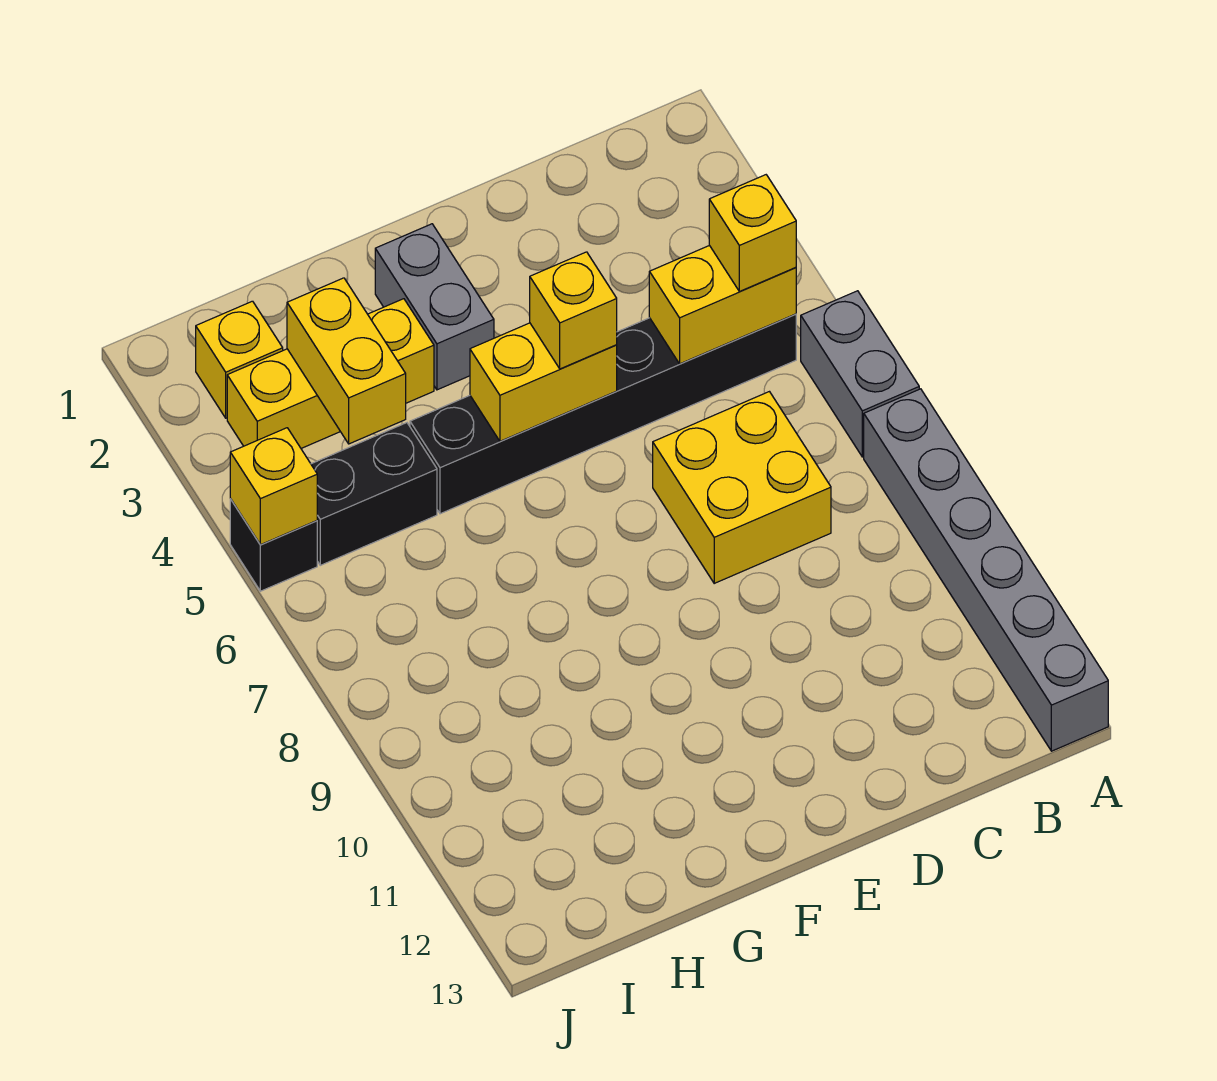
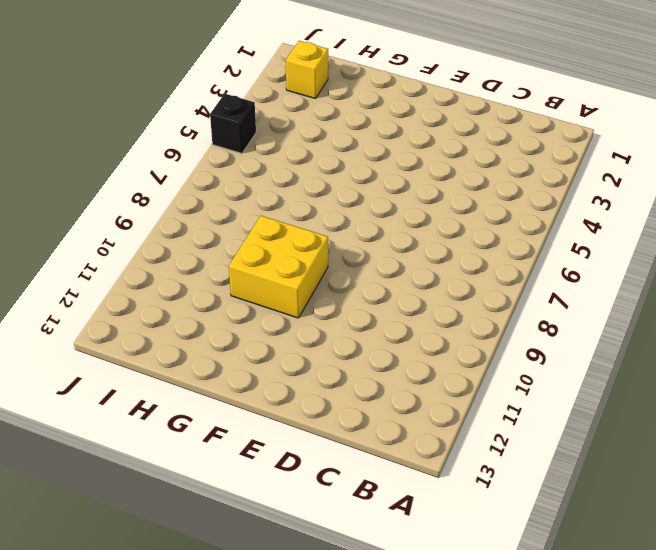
yellow 2x2 brick [229,216,328,318] -> yellow 2x2 brick moved to [653,392,831,583]
none -> grey 1x2 brick [801,291,919,457]
none -> grey 1x6 brick [864,389,1108,751]
none -> black 1x6 brick [410,314,796,514]

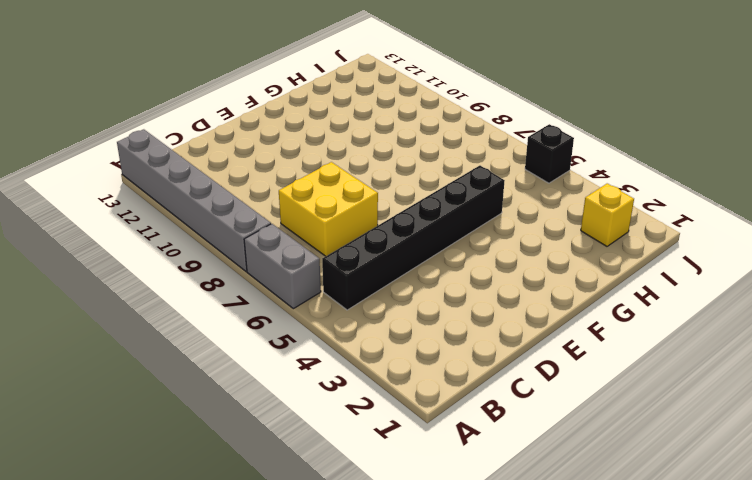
none -> grey 1x2 brick [375,224,494,390]
none -> yellow 1x3 brick [227,299,434,448]
none -> black 1x2 brick [311,423,437,565]

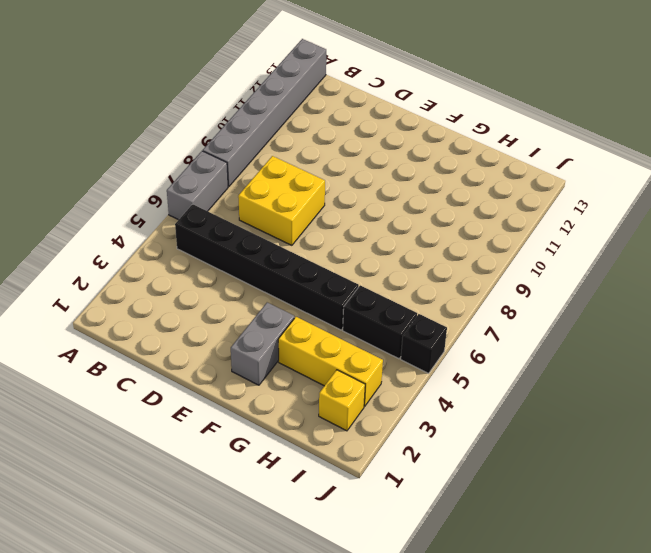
none -> yellow 1x2 brick [649,245,796,364]
none -> yellow 1x2 brick [470,323,617,441]
none -> yellow 1x2 brick [287,278,406,444]

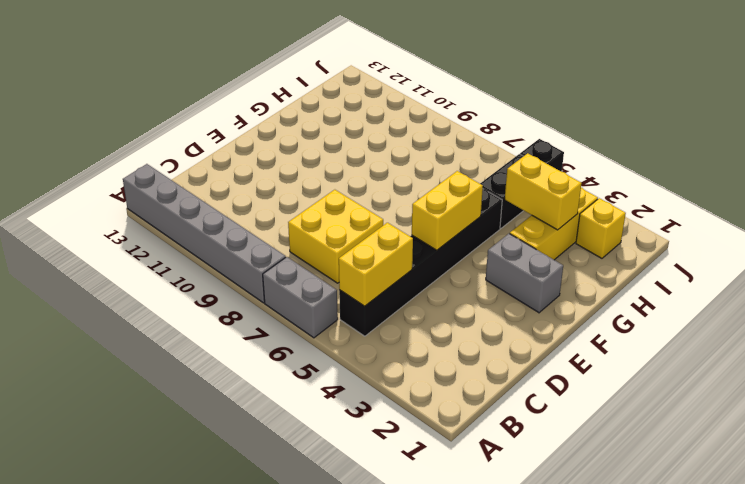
none -> yellow 1x1 brick [230,428,317,545]
none -> yellow 1x1 brick [709,175,796,292]
none -> yellow 1x1 brick [530,252,617,369]

